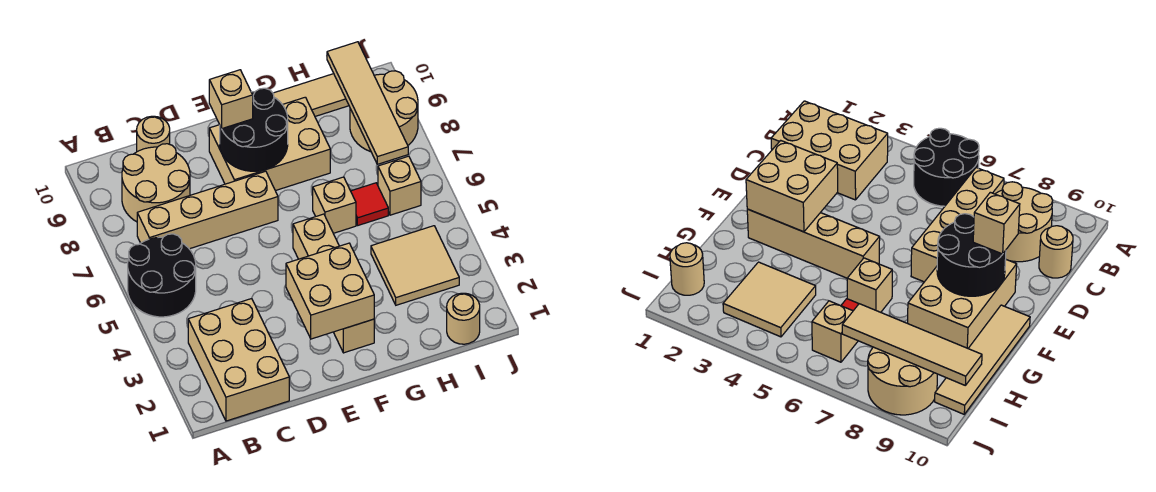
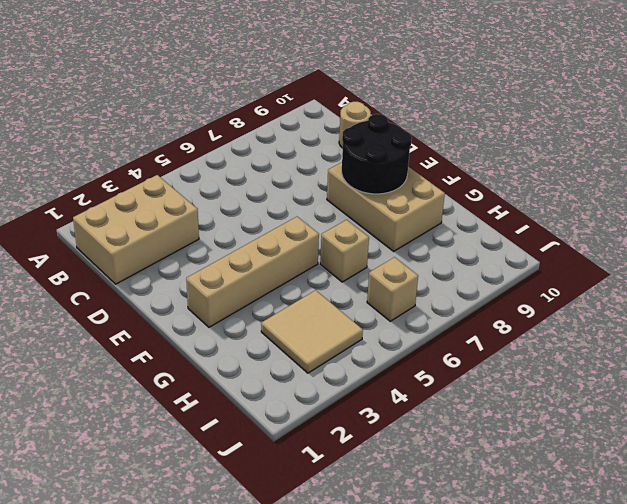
none -> black 2x2 round brick [128,234,196,317]
none -> tan 1x4 brick [137,171,278,249]
none -> tan 2x2 round brick [122,144,190,222]

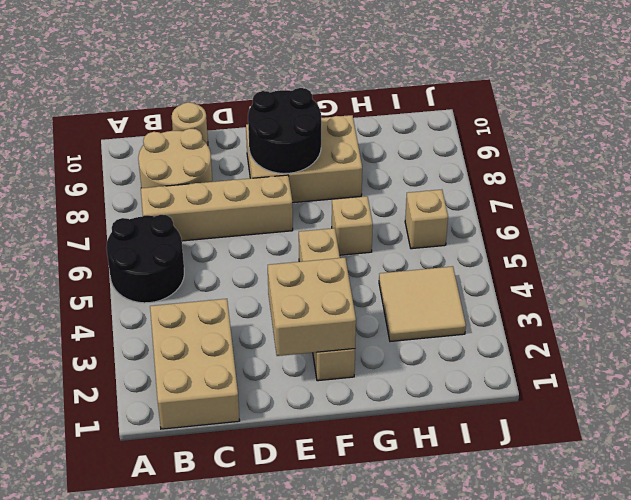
none -> tan 1x4 tile [273,74,349,116]
none -> red 1x1 tile [351,183,388,225]
none -> tan 1x1 round brick [447,293,480,344]

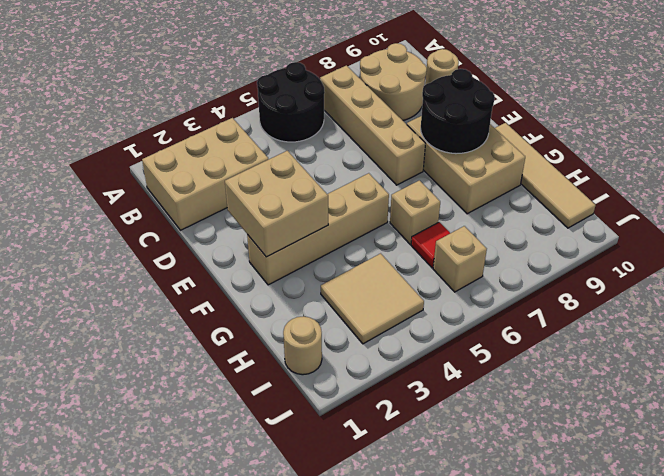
none -> tan 2x2 round brick [350,71,418,152]
none -> tan 1x4 tile [327,42,408,164]
none -> tan 1x1 brick [209,70,253,129]

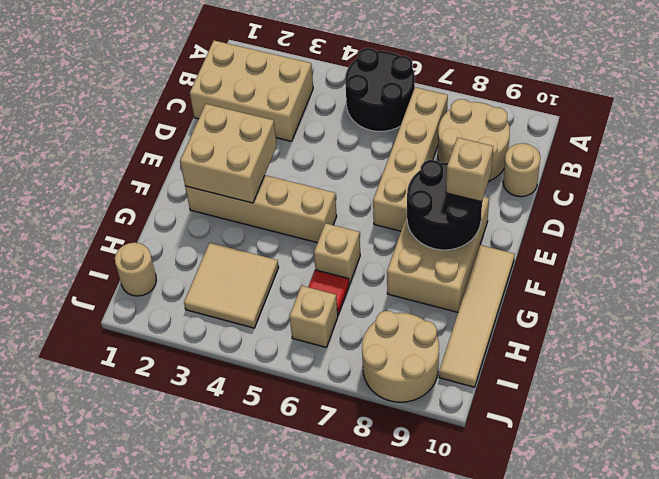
none -> tan 1x4 tile [327,42,408,164]

